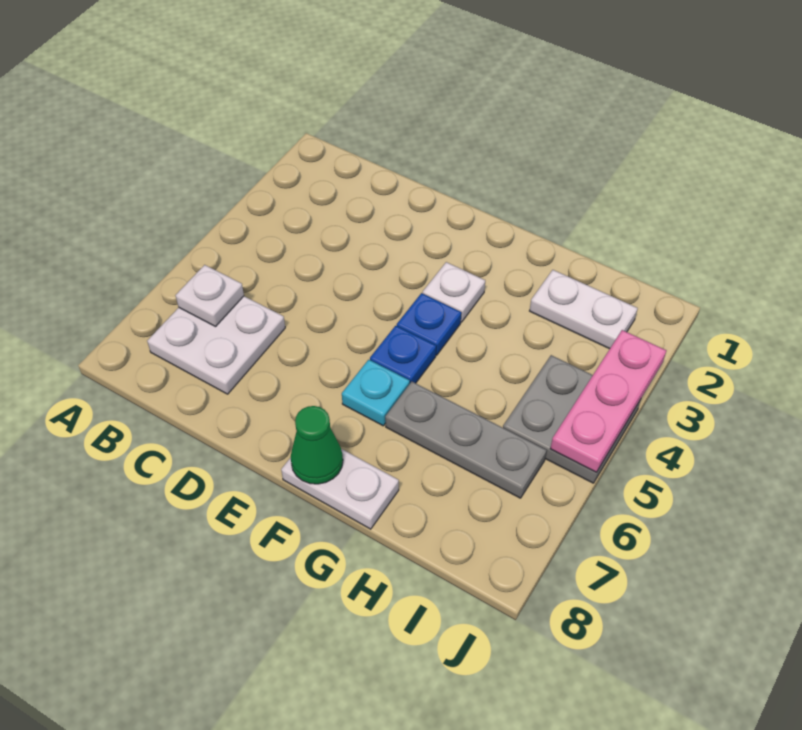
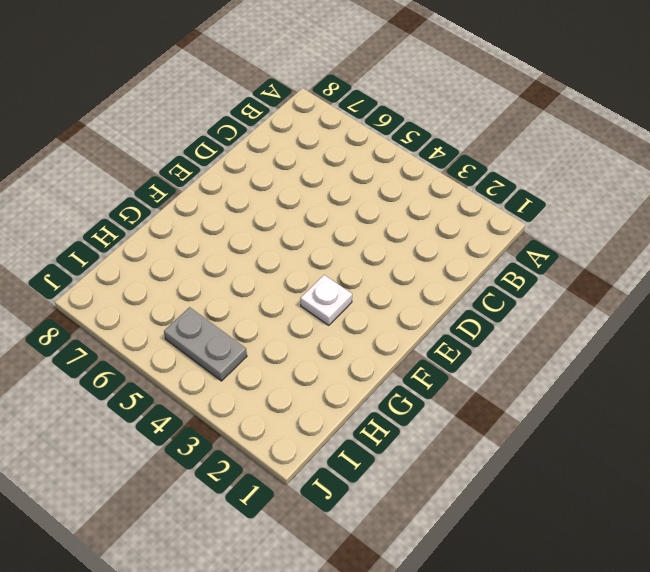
grey 1x2 plate [164,307,247,381] -> grey 2x2 plate [503,355,641,483]
none -> white 2x2 plate [147,296,285,394]
none -> blue 1x1 plate [397,293,461,355]
none -> blue 1x1 plate [370,326,436,383]

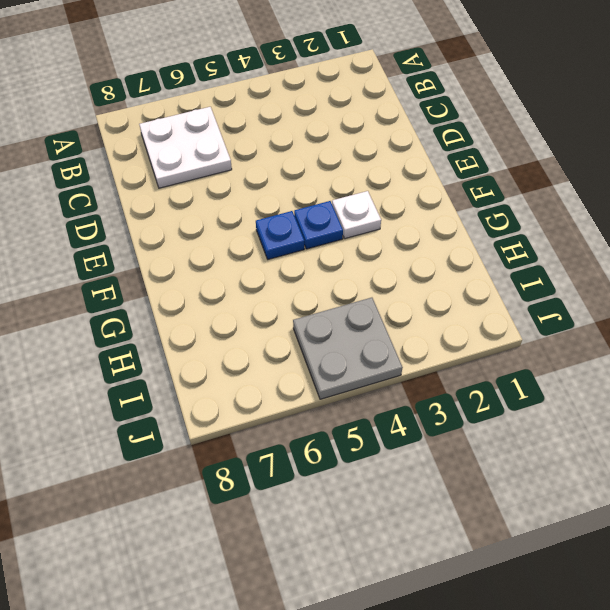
none -> cyan 1x1 plate [342,360,410,426]
none -> white 1x2 plate [281,449,399,529]
none -> grey 1x3 plate [385,382,547,498]

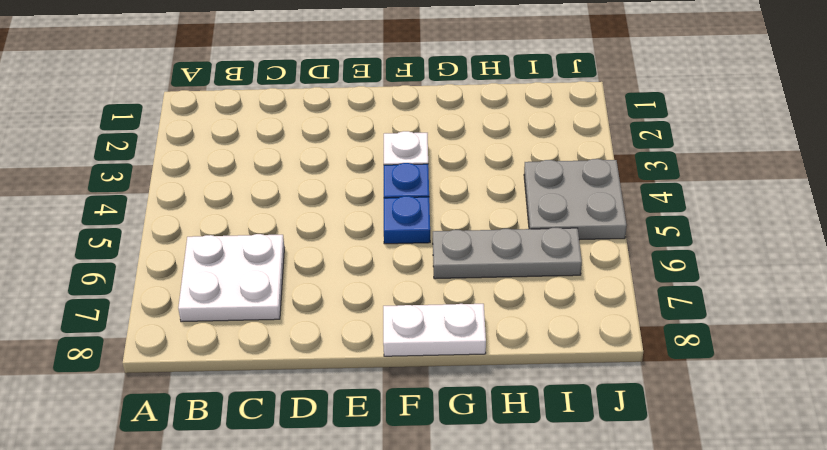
none -> cyan 1x1 plate [342,360,410,426]
none -> white 1x2 plate [530,270,638,349]
none -> white 1x1 plate [176,265,244,327]

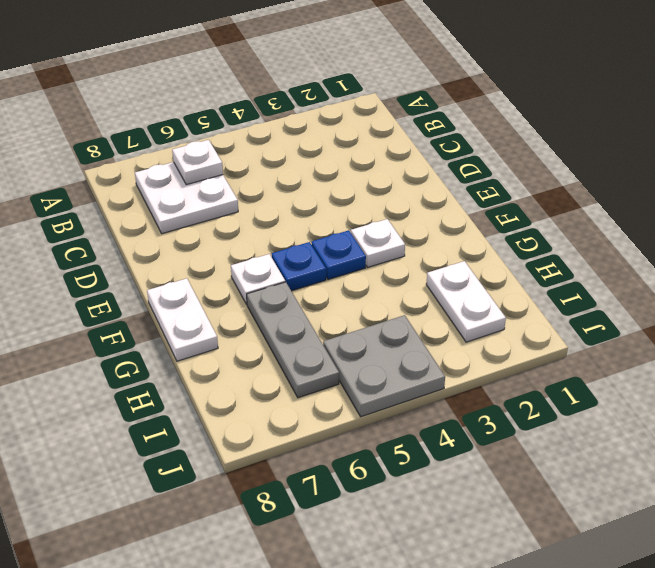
white 1x1 plate [231,254,285,304] -> cyan 1x1 plate [342,360,410,426]
none -> green 1x1 cone [291,406,343,484]
none -> pink 1x3 plate [550,330,666,472]

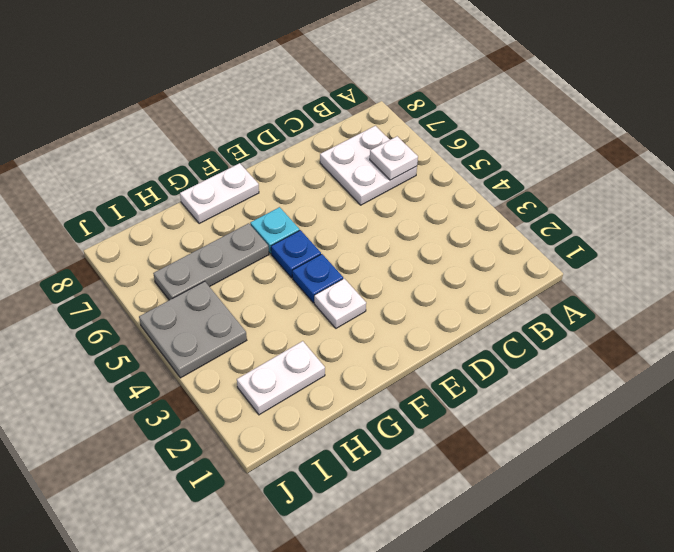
none -> green 1x1 cone [291,406,343,484]
none -> pink 1x3 plate [550,330,666,472]

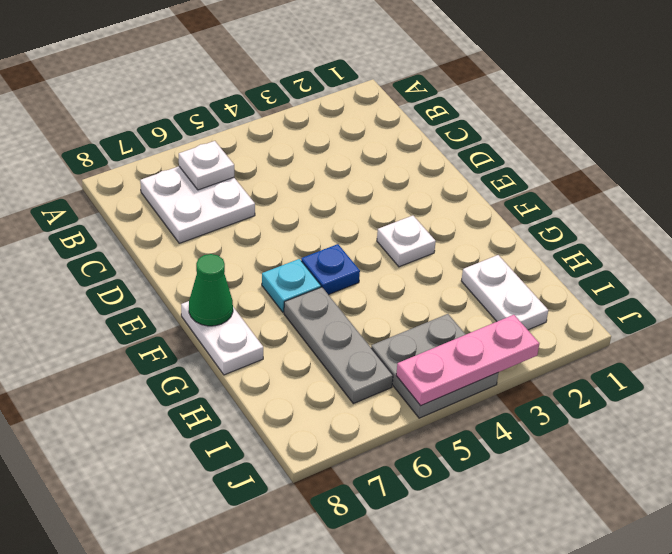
none -> blue 1x1 plate [397,293,461,355]

